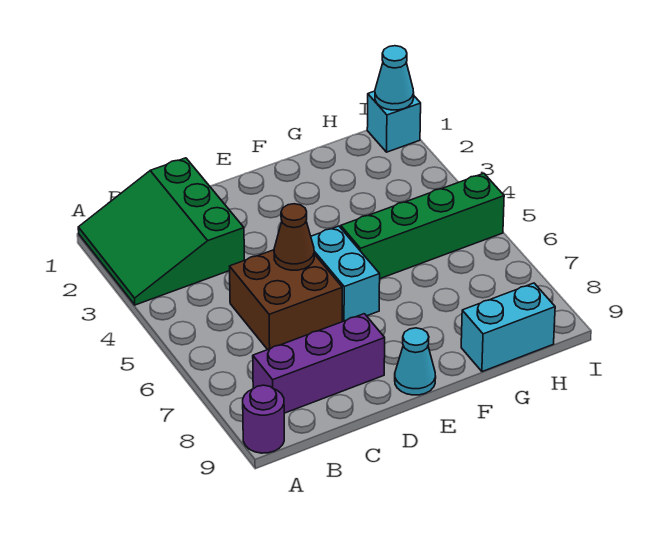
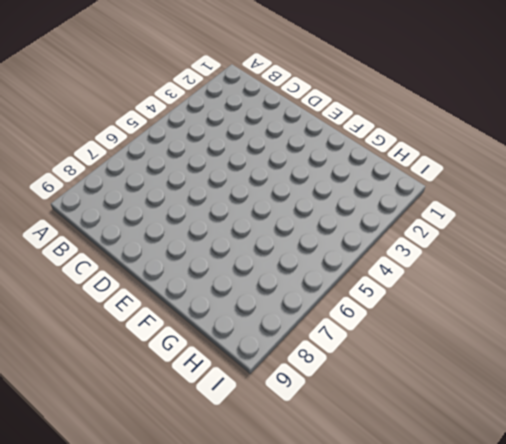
none -> green 3x3 slope [78,158,244,305]
none -> purple 1x1 round brick [243,385,284,453]

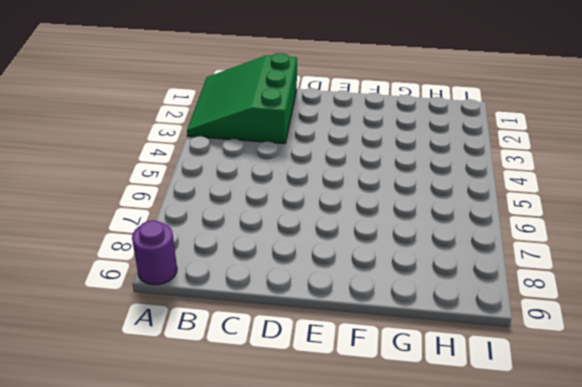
none -> purple 1x3 brick [253,314,385,413]
none -> brown 2x2 brick [230,250,342,350]

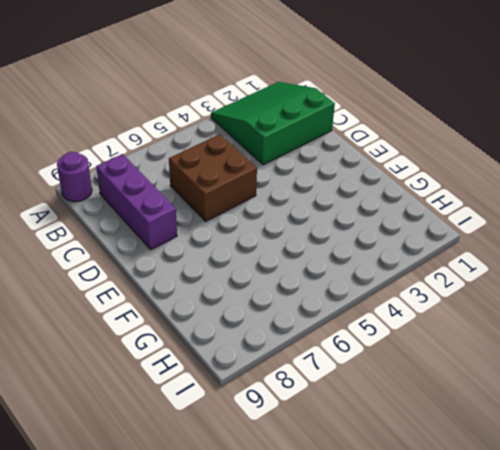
none -> cyan 1x2 brick [311,226,380,322]
none -> cyan 1x1 cone [395,328,436,395]

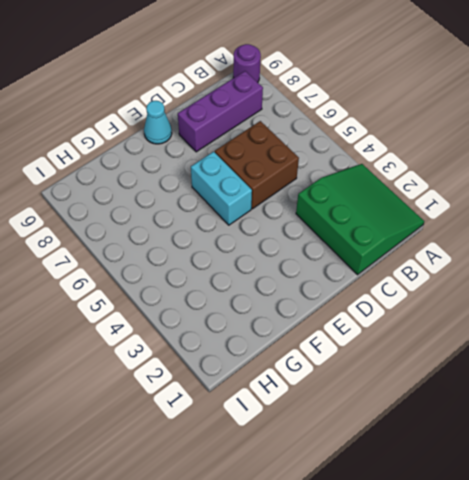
none -> green 1x4 brick [341,173,504,279]
none -> cyan 1x2 brick [461,283,555,372]

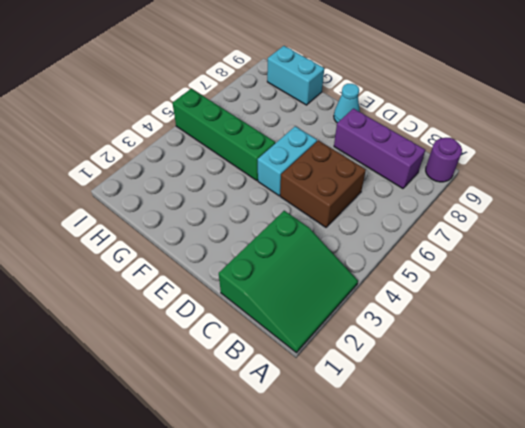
none -> cyan 1x1 brick [367,91,421,152]
none -> brown 1x1 cone [274,204,314,270]

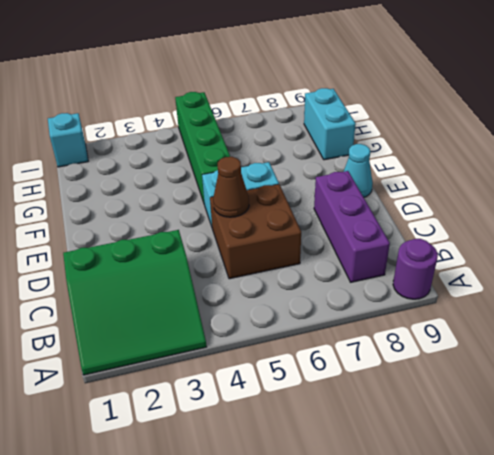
none -> cyan 1x1 cone [375,46,414,110]

